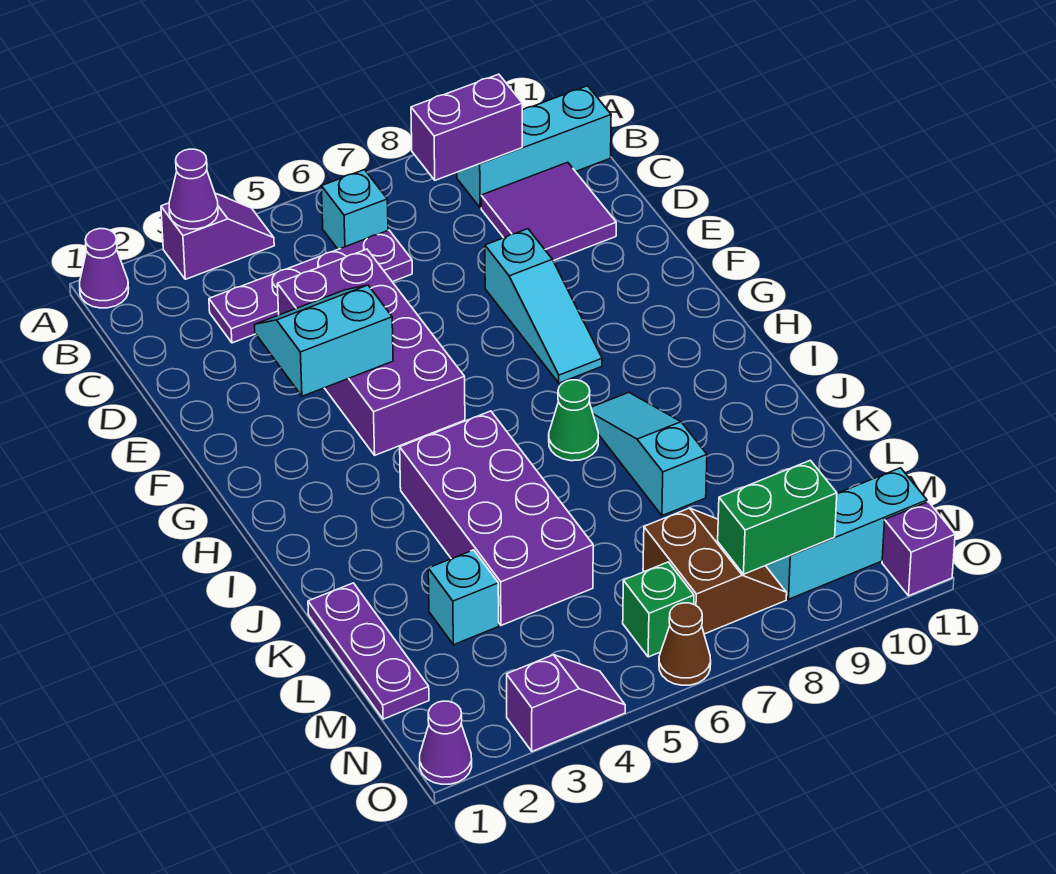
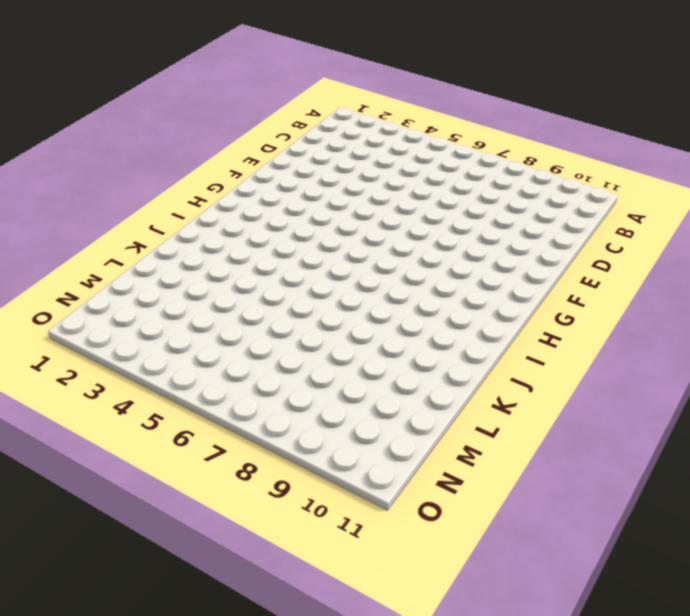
none -> purple 1x1 cone [80,229,129,308]
none -> purple 1x2 slope [161,193,274,279]
none -> cyan 1x1 brick [321,170,388,249]

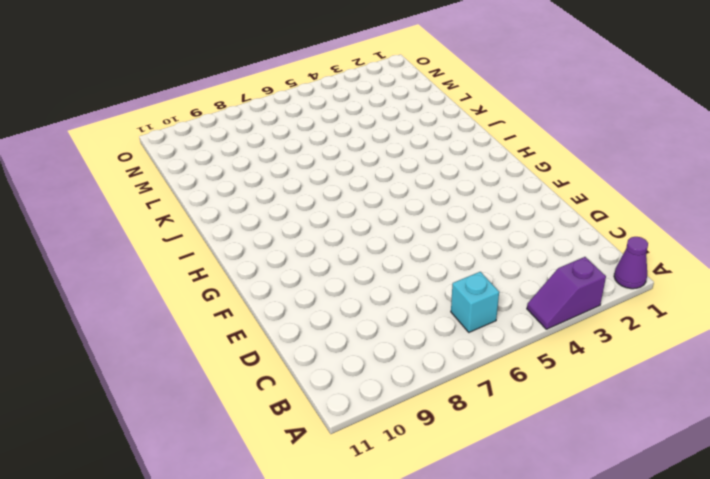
none -> cyan 1x3 brick [457,86,611,208]
none -> purple 1x4 plate [209,230,412,343]
none -> purple 2x2 tile [481,162,616,261]

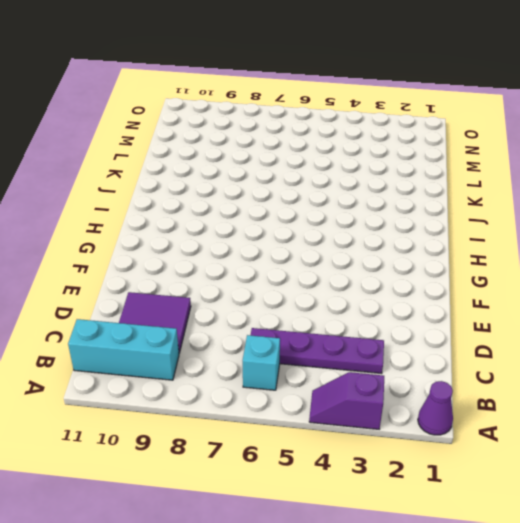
none -> purple 2x4 brick [277,249,465,455]
none -> cyan 1x3 slope [485,229,602,383]
none -> purple 2x4 brick [400,411,593,625]

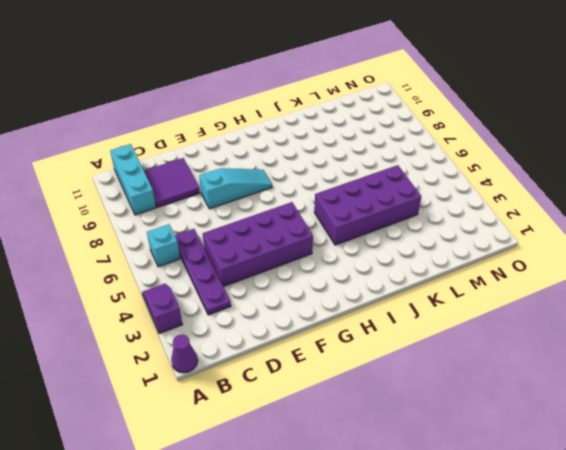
none -> green 1x1 cone [549,380,598,461]
none -> cyan 1x3 slope [591,393,707,516]
none -> purple 1x3 plate [308,583,429,719]

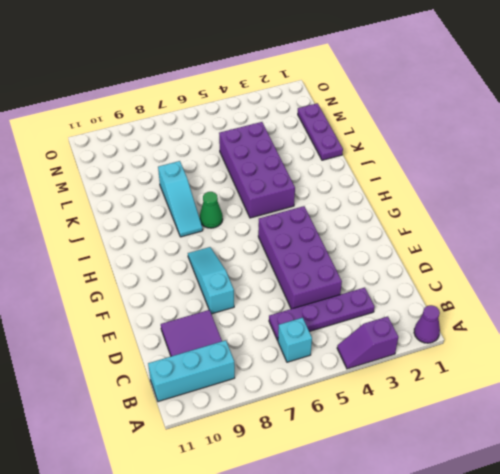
none -> cyan 1x1 brick [428,550,499,645]
none -> brown 2x2 slope [643,508,787,634]
none -> green 1x1 brick [623,562,694,657]

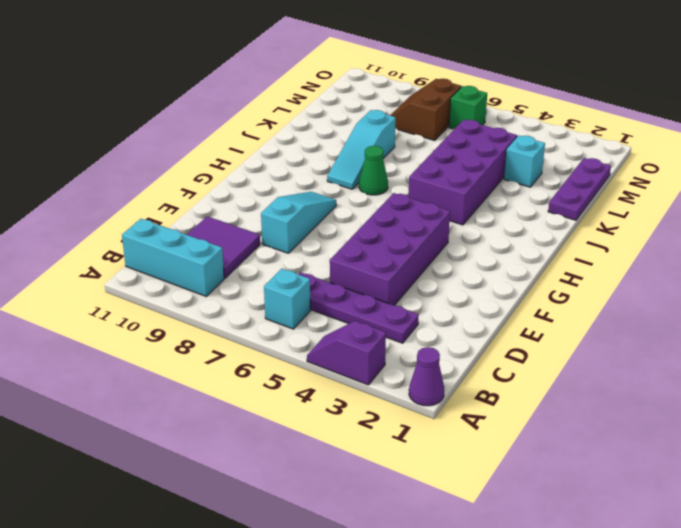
none -> cyan 1x3 brick [766,468,927,599]
none -> purple 1x1 cone [420,701,472,784]
none -> purple 1x2 slope [507,655,625,751]

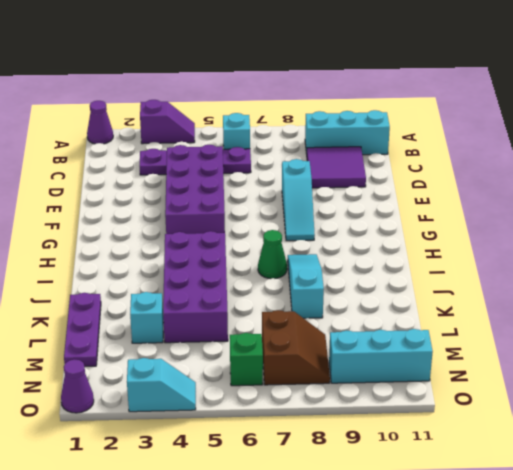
cyan 1x2 slope [127,358,196,412] -> purple 1x2 slope [507,655,625,751]
none -> brown 1x1 cone [659,603,711,685]
none -> purple 1x1 brick [882,502,955,596]
none -> purple 1x1 cone [169,149,218,229]

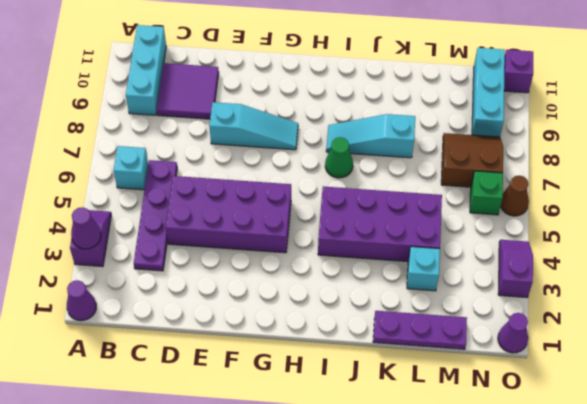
none -> purple 1x2 brick [411,74,522,180]
none -> cyan 2x2 slope [255,285,393,396]
none -> green 1x2 brick [718,460,837,574]

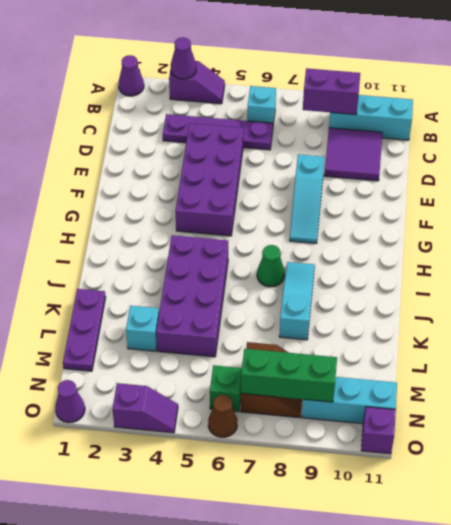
green 1x3 brick [241,349,337,402] -> green 1x2 brick [718,460,837,574]
none -> cyan 2x2 slope [255,285,393,396]

